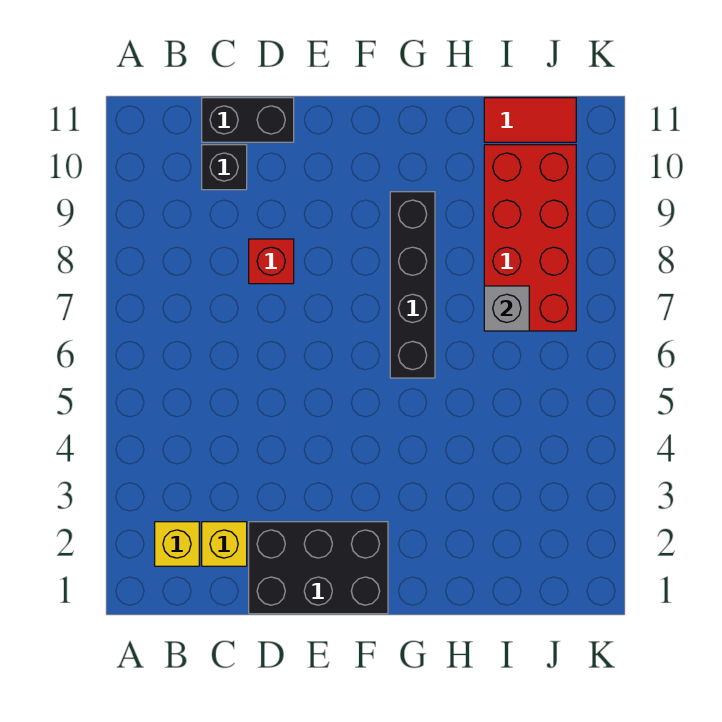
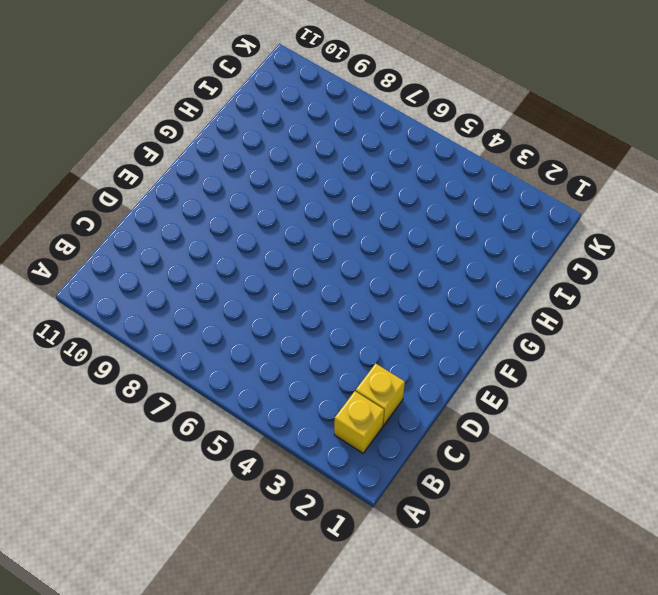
none -> black 1x1 brick [202,145,247,190]
none -> black 1x2 brick [202,98,294,142]

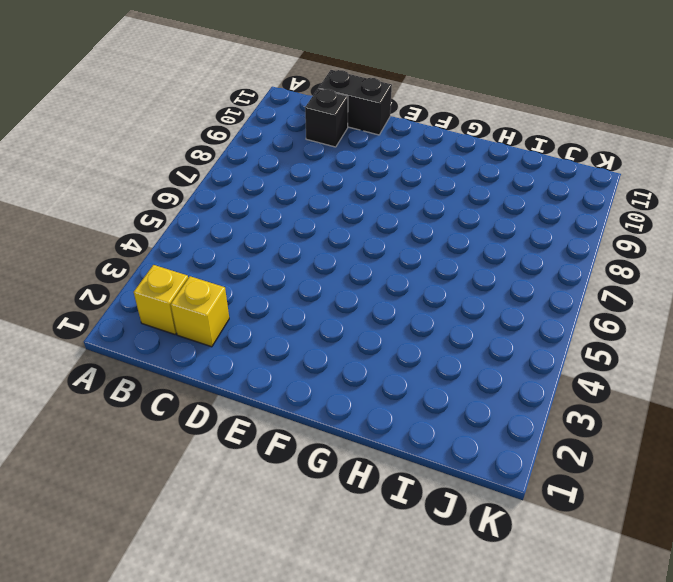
none -> black 2x3 brick [249,522,388,614]
none -> red 1x1 brick [249,239,294,284]

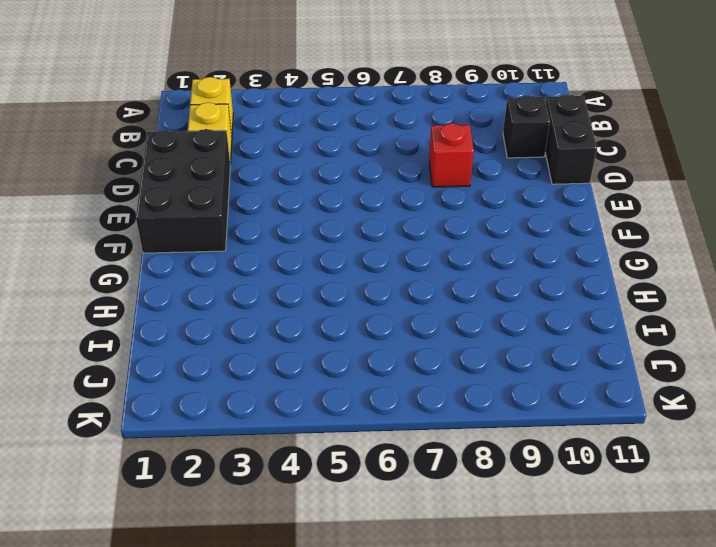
none -> black 1x4 brick [390,192,435,378]
none -> red 2x4 brick [484,145,576,331]

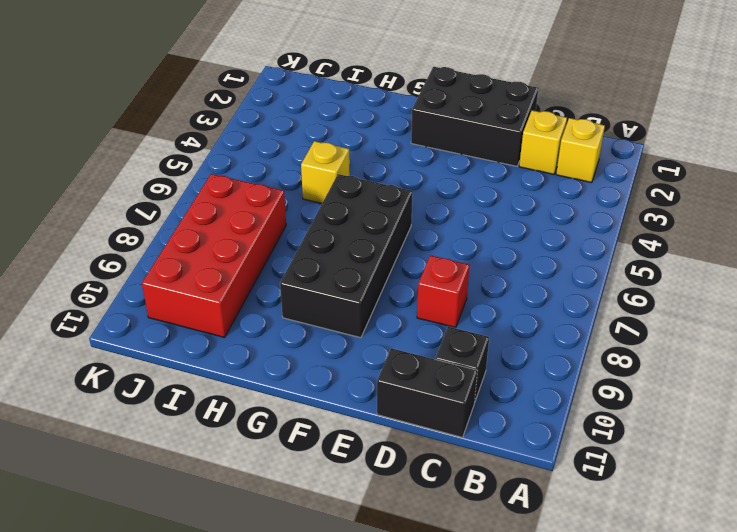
black 2x4 brick [280,174,413,338] -> black 1x4 brick [390,192,435,378]
yellow 1x1 brick [301,141,350,203] -> none
none -> red 1x2 tile [484,98,576,142]
none -> grey 1x1 brick [484,286,529,331]

